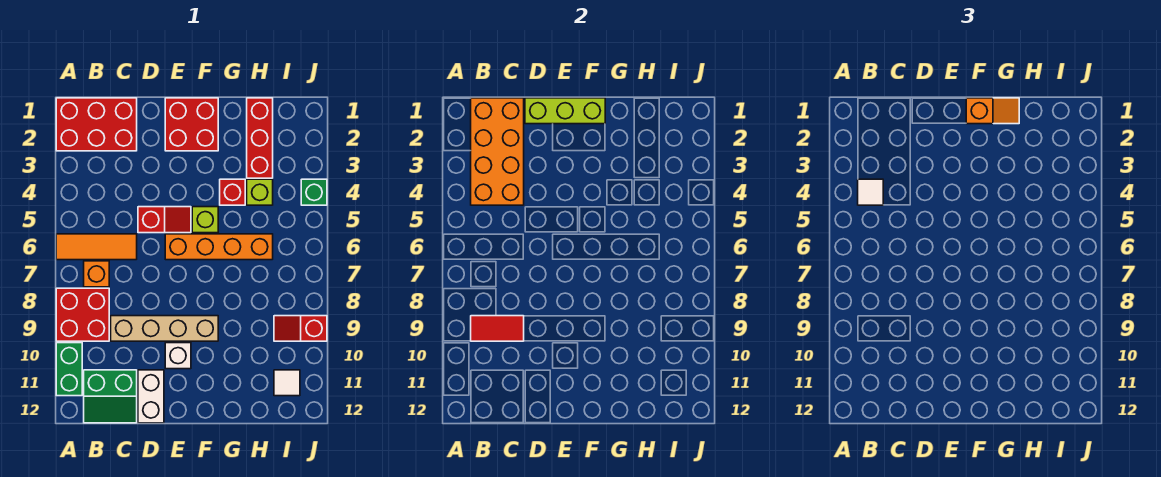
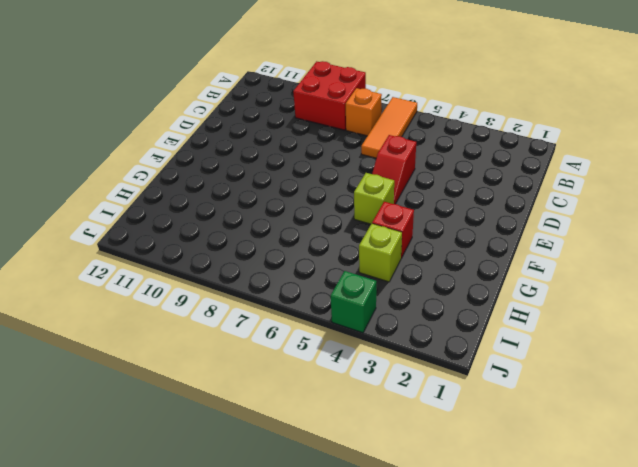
none -> red 2x3 brick [56,98,137,151]
none -> green 1x2 brick [56,343,82,396]
none -> green 2x2 slope [84,370,137,423]

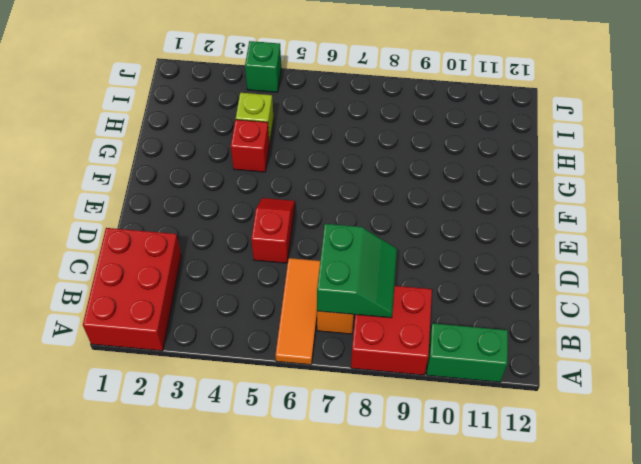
green 2x2 slope [317,224,397,318] -> green 2x2 slope moved to [84,370,137,423]
none -> tan 1x4 brick [111,316,218,341]
none -> white 1x2 brick [138,370,164,423]
none -> red 2x2 brick [165,98,218,151]

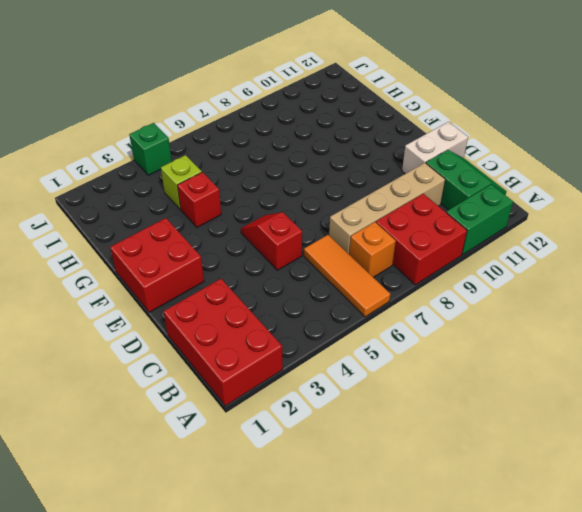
tan 1x4 brick [329,163,445,255] -> tan 1x4 brick turned to [111,316,218,341]
none -> orange 1x4 brick [165,234,273,260]
none -> white 1x1 brick [165,343,191,369]
none -> lime 1x1 brick [192,207,218,233]

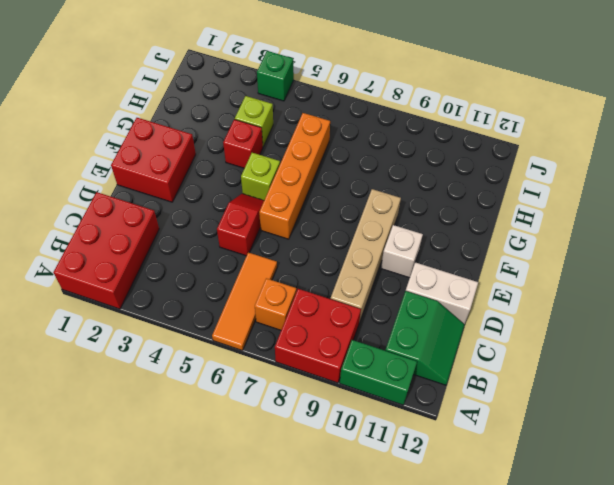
none -> red 1x3 brick [247,98,273,178]
none -> red 1x2 slope [274,316,327,341]
none -> white 1x1 tile [274,370,300,396]

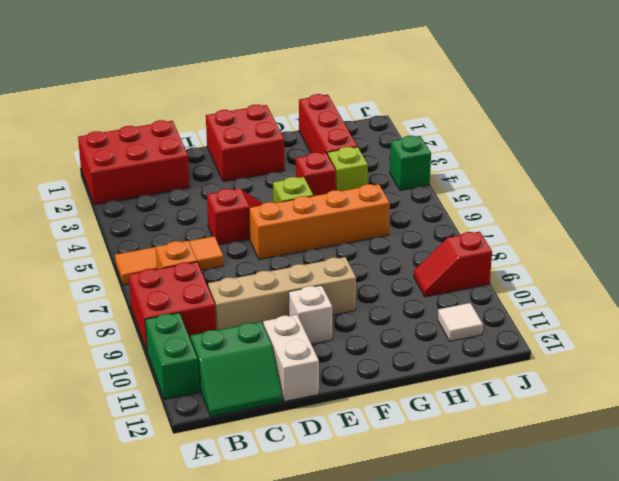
none -> orange 2x4 brick [471,98,524,205]
none -> red 1x2 tile [471,316,524,341]
none -> lime 1x3 brick [525,98,605,124]

